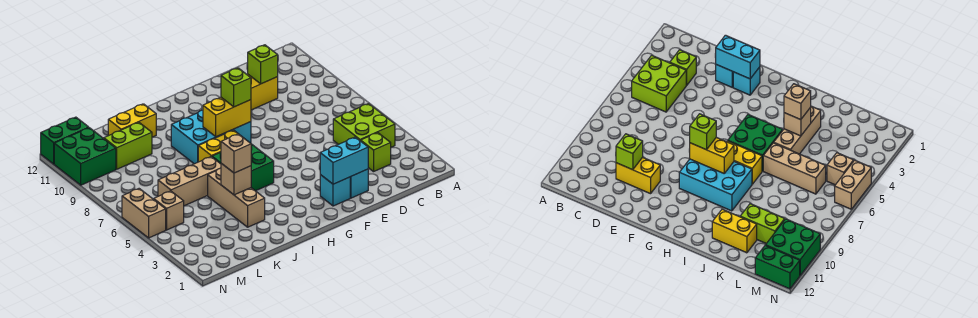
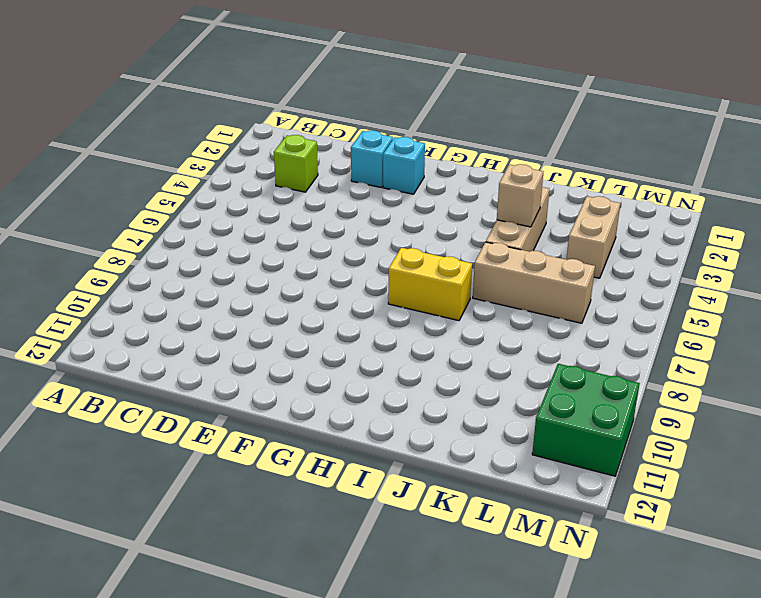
tan 1x2 brick [566,196,620,278] -> tan 1x2 brick moved to [122,189,166,238]
none -> lime 2x2 brick [333,104,395,147]
none -> yellow 1x2 brick [247,74,278,110]
none -> cyan 2x3 brick [171,110,251,164]

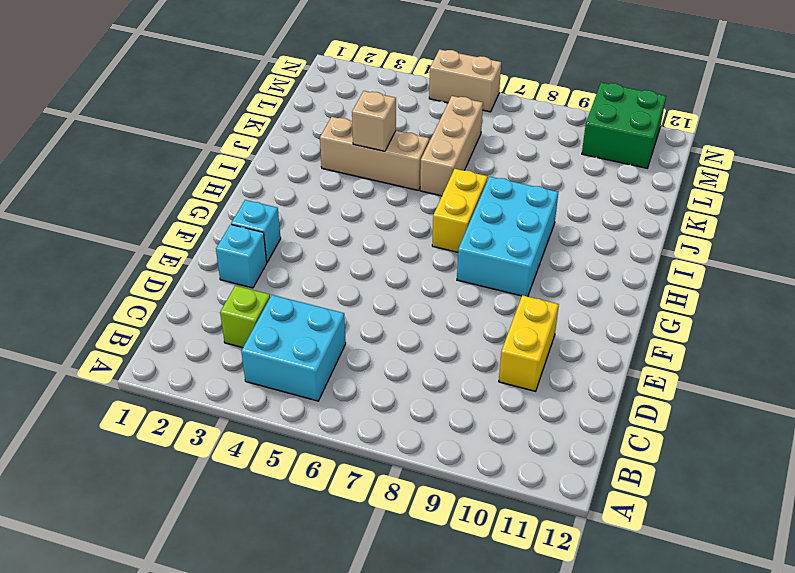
cyan 2x2 brick [241,295,346,401] -> lime 2x2 brick [333,104,395,147]
none -> green 2x2 brick [212,144,274,191]
none -> yellow 1x2 brick [108,104,156,137]
none -> lime 1x2 brick [104,122,152,169]

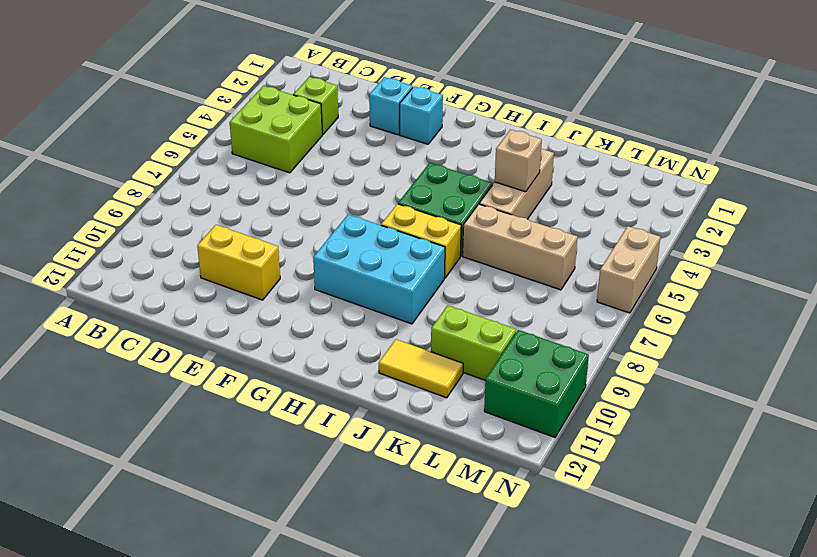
yellow 1x2 tile [379,339,463,398] -> yellow 1x2 brick [108,104,156,137]
none -> tan 1x1 brick [154,191,184,230]
none -> green 1x2 brick [41,117,89,164]
none -> lime 1x1 brick [247,45,278,84]

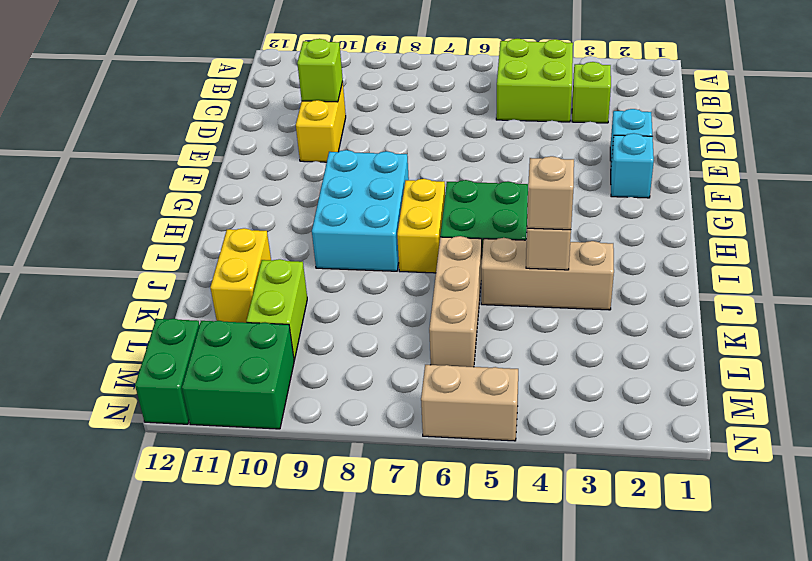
none -> tan 1x1 brick [154,191,184,230]
none -> cyan 1x2 brick [320,137,368,184]
none -> yellow 1x2 brick [203,97,251,137]

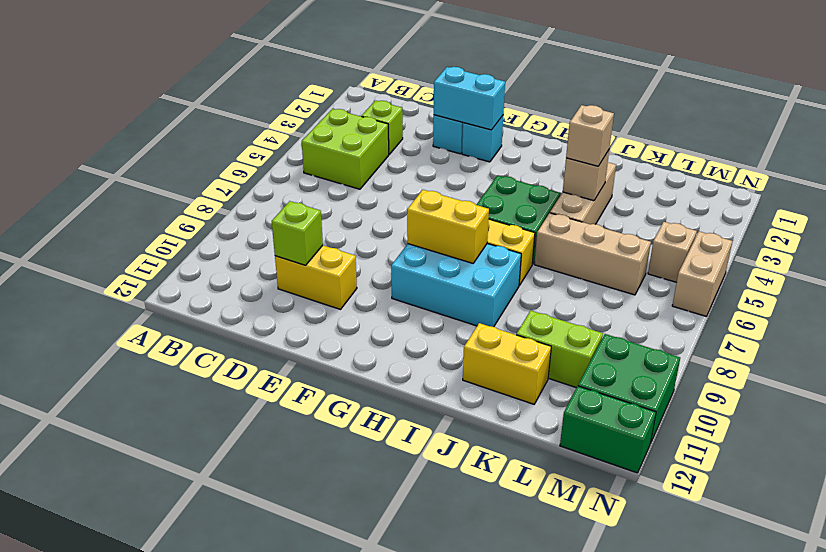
none -> lime 1x1 brick [221,68,251,107]

